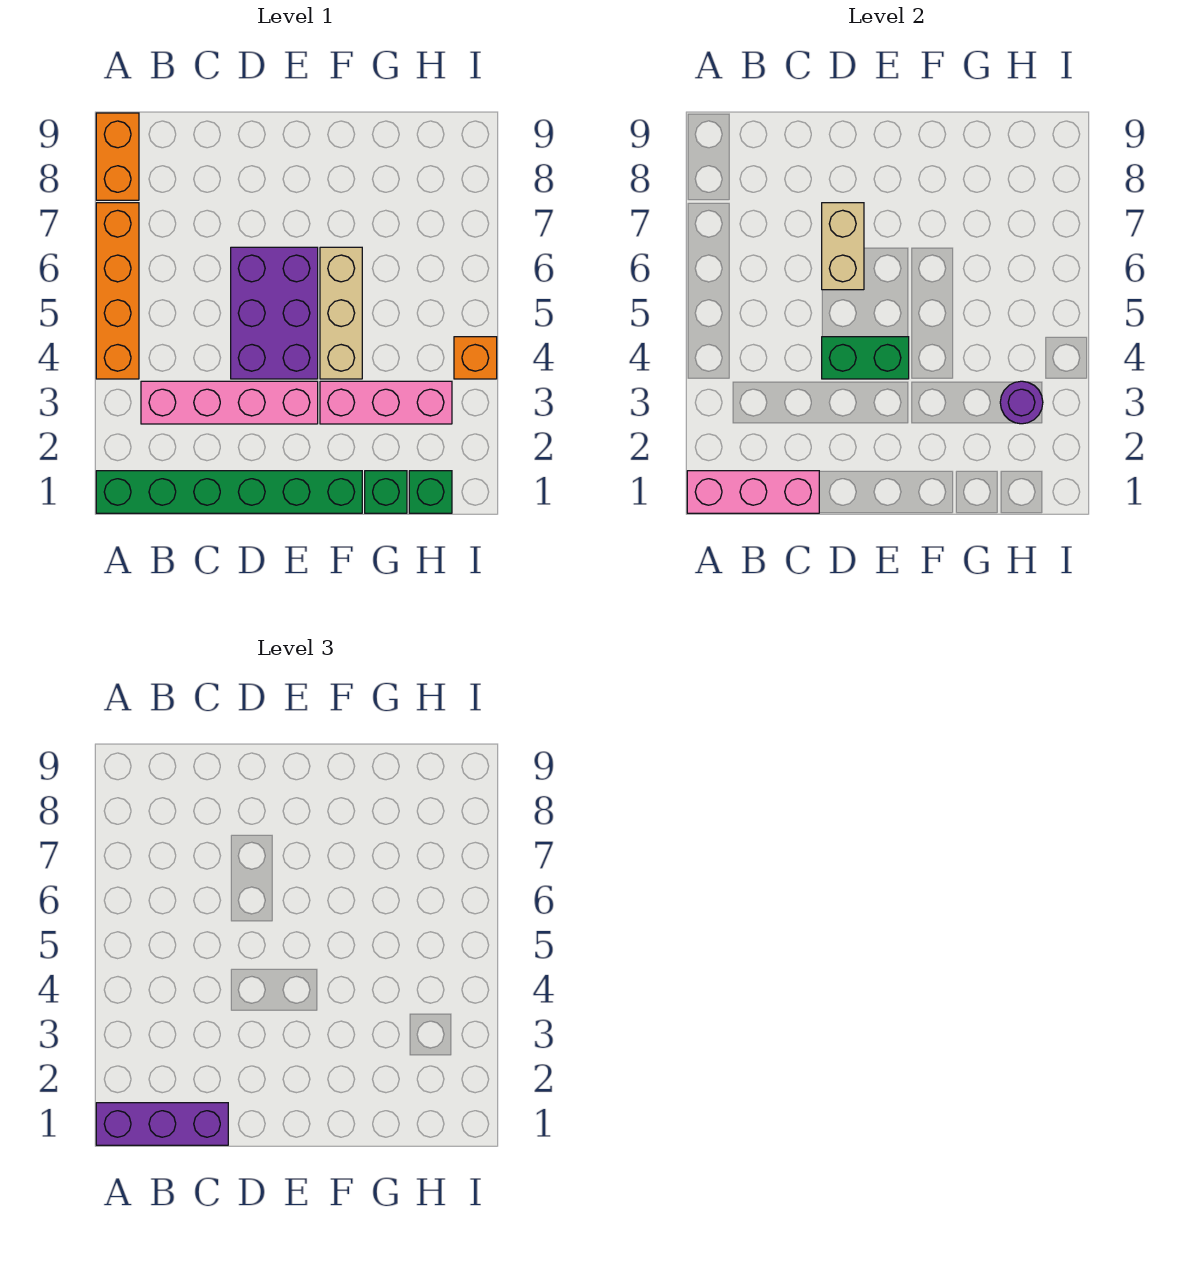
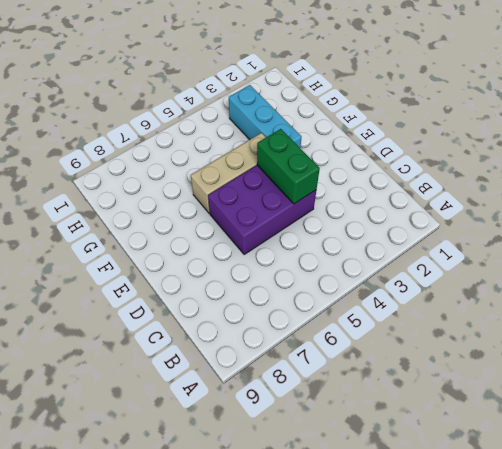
cyan 1x3 brick [229,85,302,148] -> pink 1x3 brick [320,381,452,424]
none -> green 1x6 brick [96,471,362,513]
none -> orange 1x4 brick [96,203,139,379]
none -> orange 1x2 brick [96,113,139,200]

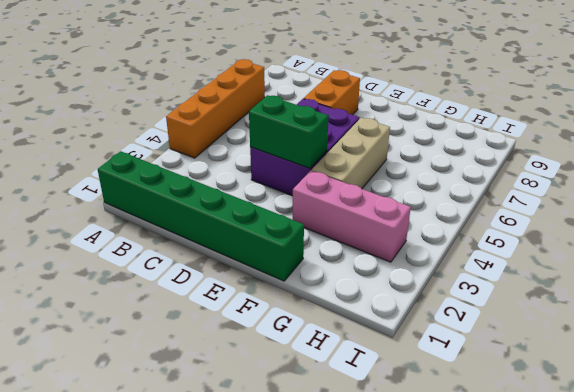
orange 1x2 brick [304,70,360,115] -> orange 1x2 brick moved to [96,113,139,200]
none -> pink 1x4 brick [141,381,318,424]
none -> green 1x1 brick [365,471,407,513]
none -> green 1x1 brick [409,471,452,513]

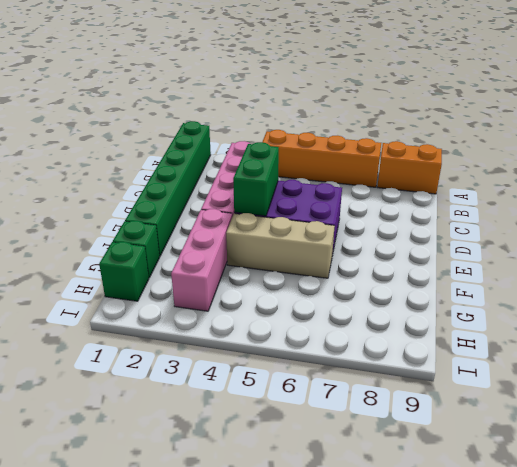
none -> orange 1x1 brick [454,337,497,379]
none -> pink 1x3 brick [687,471,819,513]
none -> tan 1x2 brick [822,203,864,290]

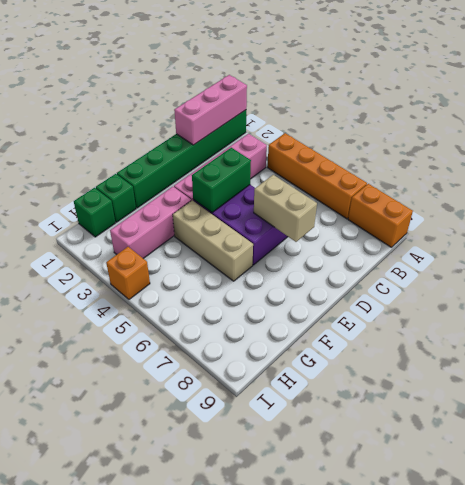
none -> purple 1x1 round brick [1000,381,1043,424]
none -> purple 1x3 brick [96,1103,228,1145]

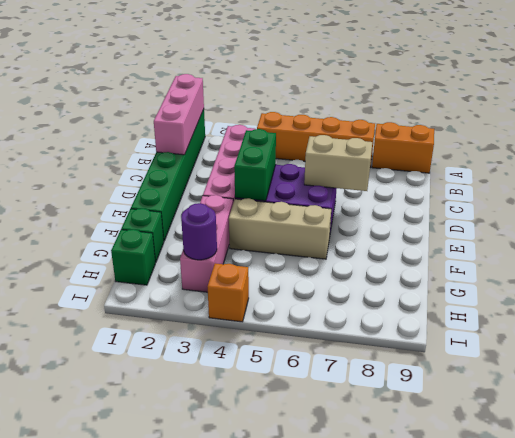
none -> purple 1x3 brick [96,1103,228,1145]

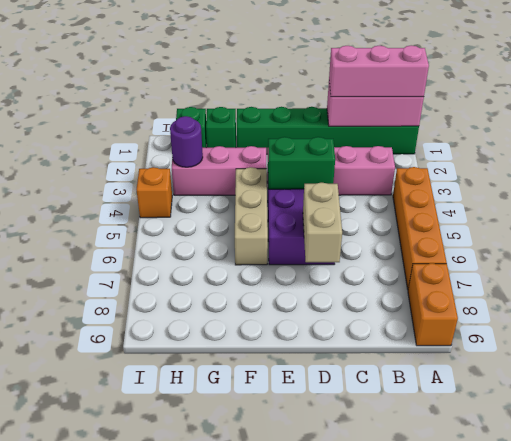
pink 1x3 brick [329,45,429,97] -> purple 1x3 brick [96,1103,228,1145]

